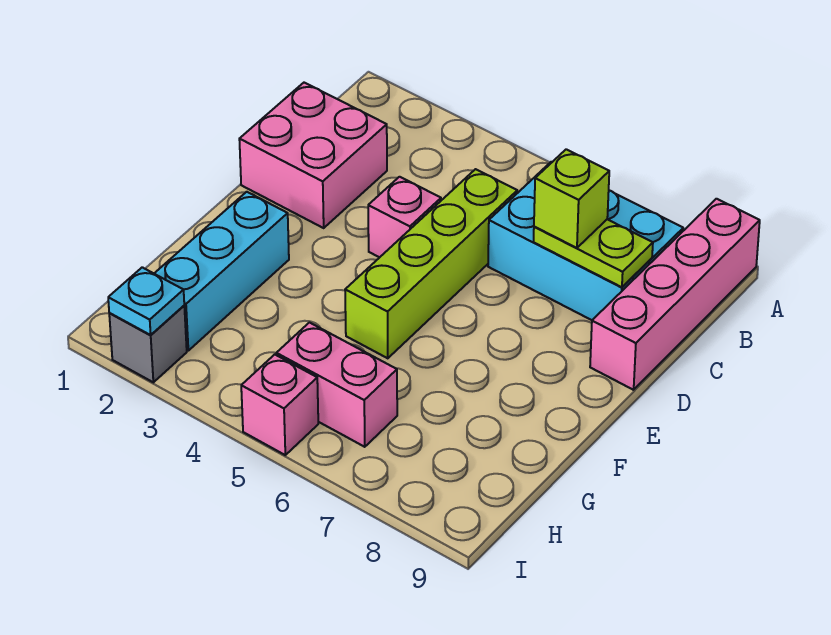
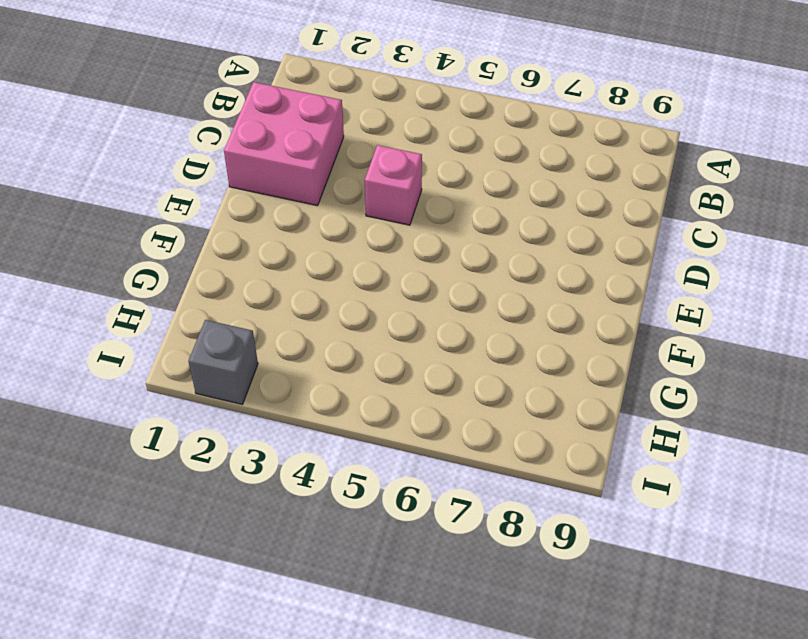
none -> pink 1x4 brick [590,199,760,390]
none -> cyan 2x3 brick [488,162,683,320]
none -> lime 1x4 brick [345,169,517,358]

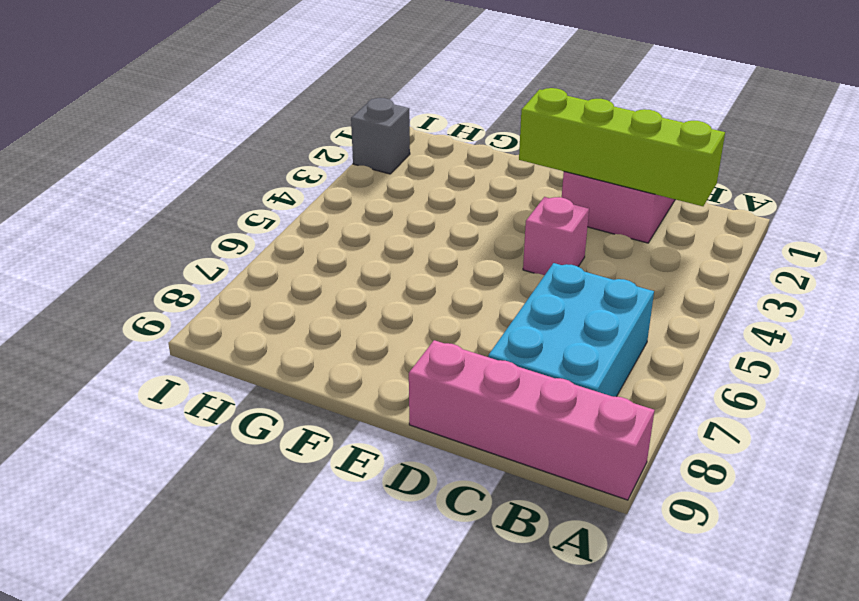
lime 1x4 brick [519,88,725,206] -> lime 1x4 brick moved to [345,169,517,358]
none -> cyan 1x3 brick [154,192,289,351]
none -> pink 1x2 brick [276,323,397,447]
none -> pink 1x1 brick [241,355,318,455]

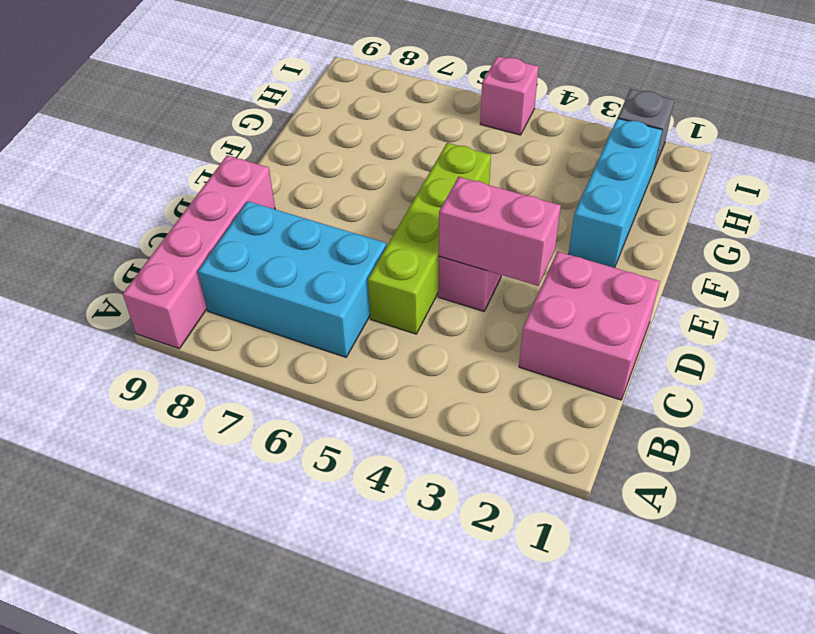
pink 1x2 brick [439,177,561,286] -> pink 1x2 brick moved to [276,323,397,447]
none -> lime 1x2 plate [534,219,653,287]
none -> cyan 1x1 plate [108,267,184,335]
none -> lime 1x1 brick [534,149,609,248]

